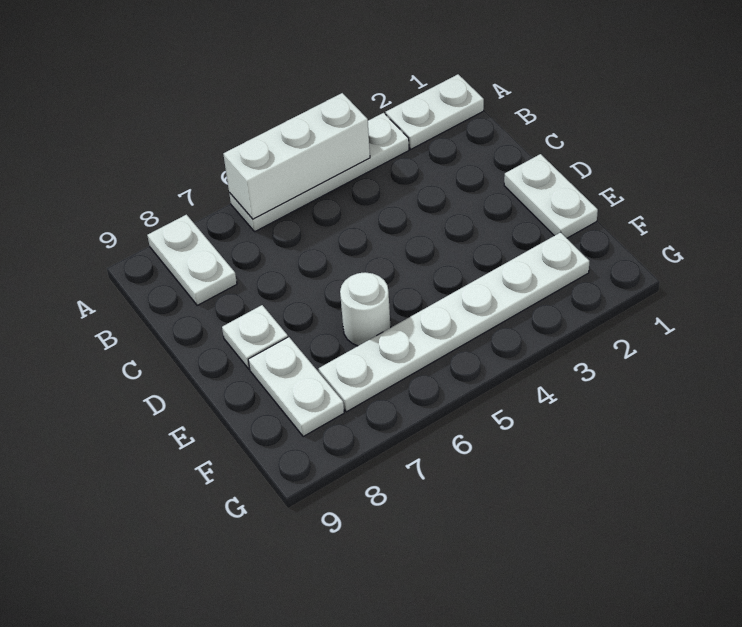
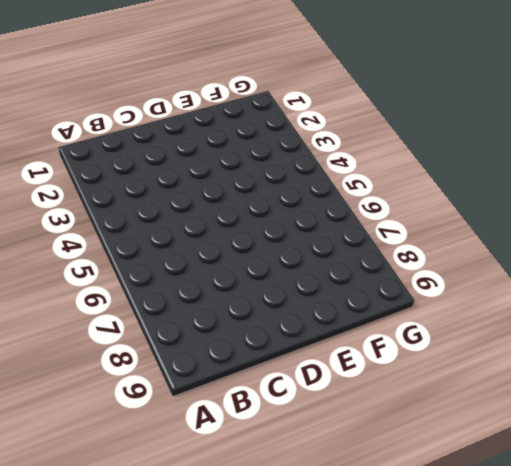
none -> white 1x2 plate [386,74,484,149]
none -> white 1x4 plate [229,113,409,231]

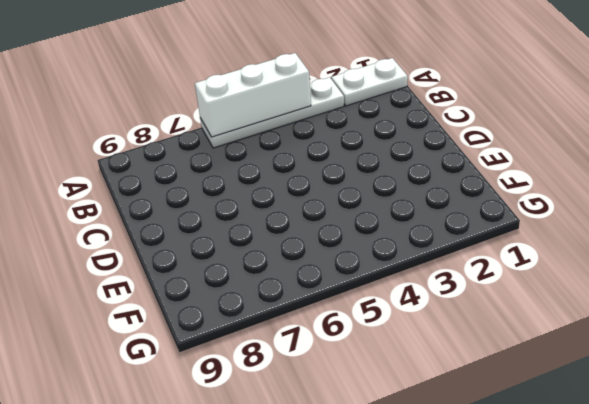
none -> white 1x2 plate [147,215,237,305]
none -> white 1x2 plate [504,154,598,238]

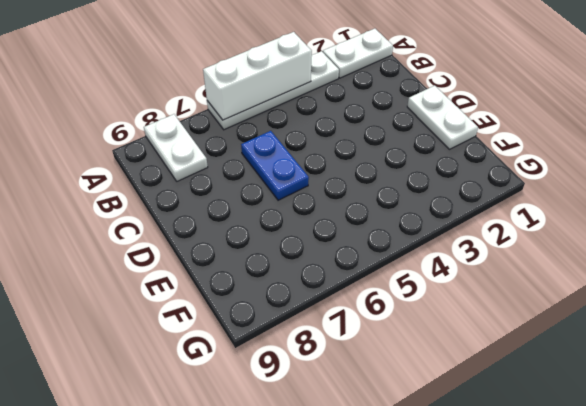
blue 1x2 plate [241,131,309,200] -> none
none -> white 1x1 plate [222,305,288,369]
none -> white 1x1 round brick [340,272,391,346]

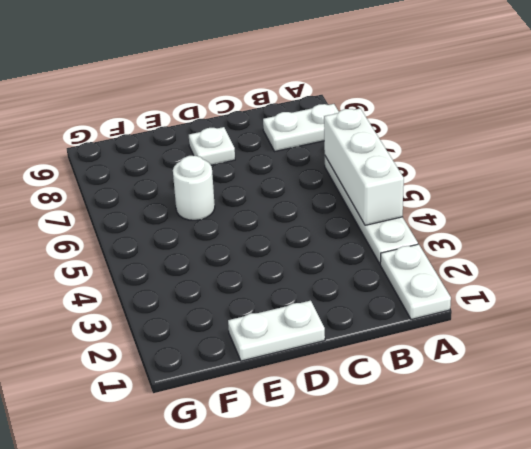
none -> white 1x2 plate [248,337,344,437]
none -> white 1x6 plate [319,232,589,412]

